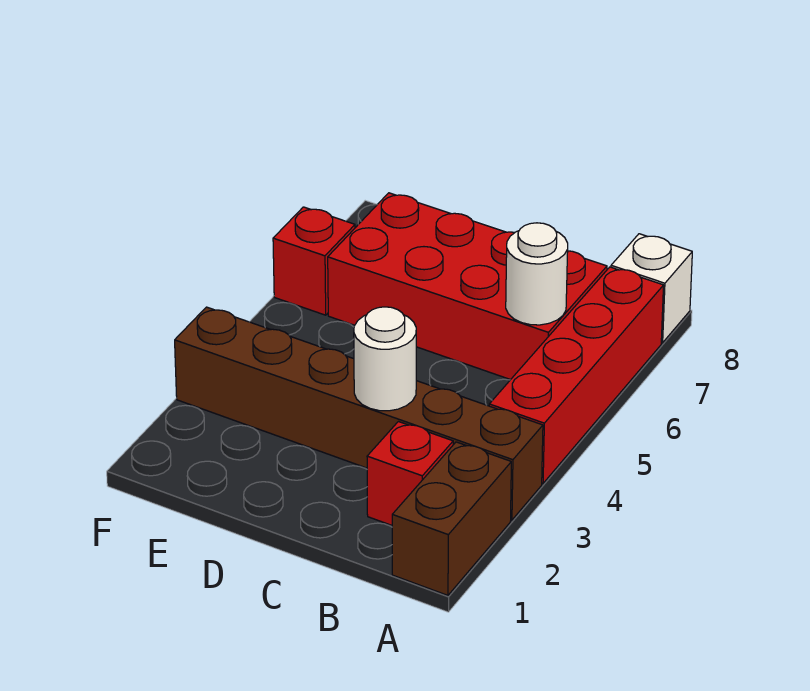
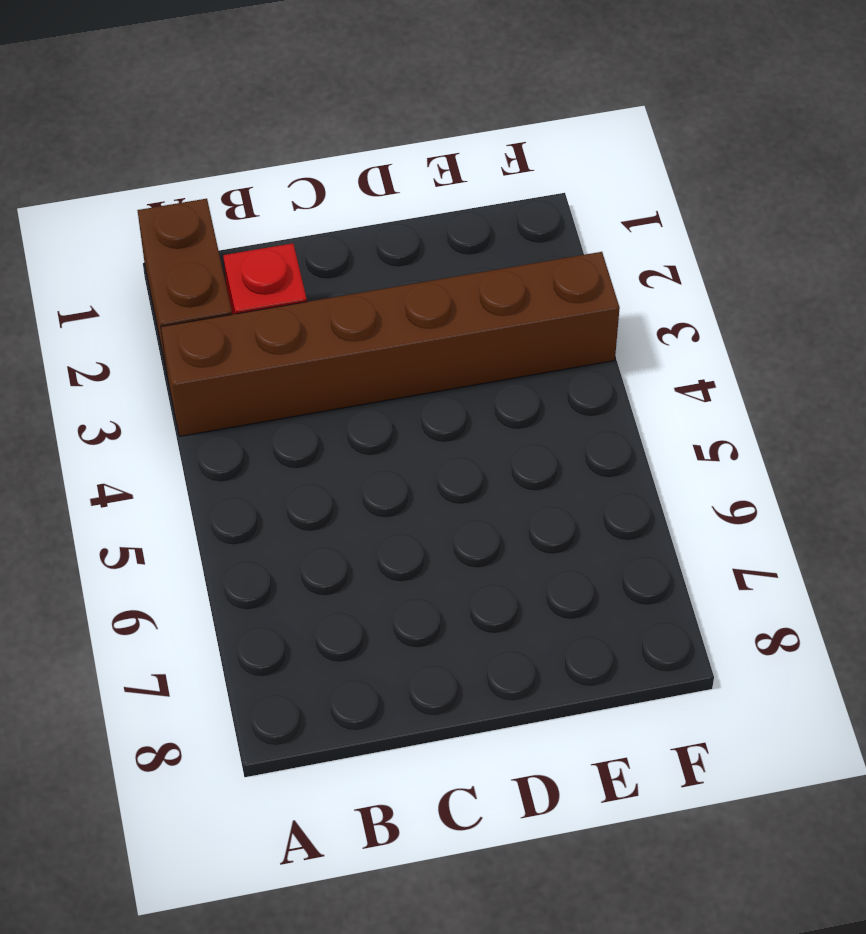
none -> red 1x4 brick [489,267,664,483]
none -> white 1x1 brick [611,234,692,343]

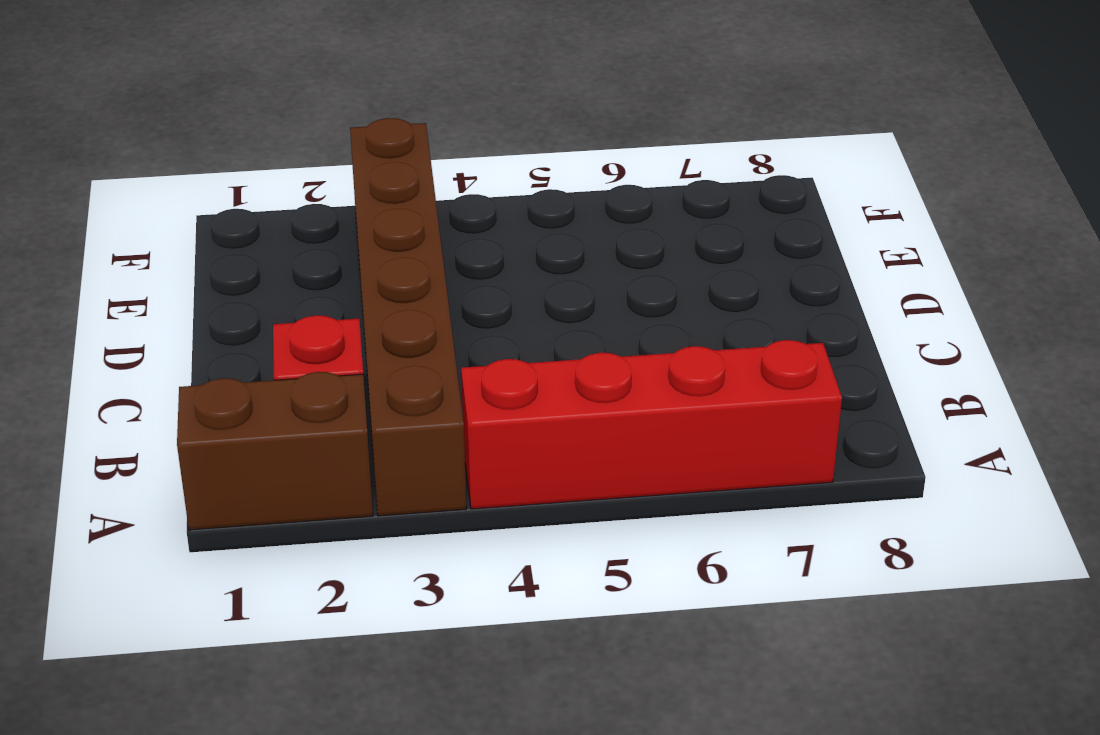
none -> white 1x1 brick [611,234,692,343]
none -> red 2x4 brick [328,193,607,380]

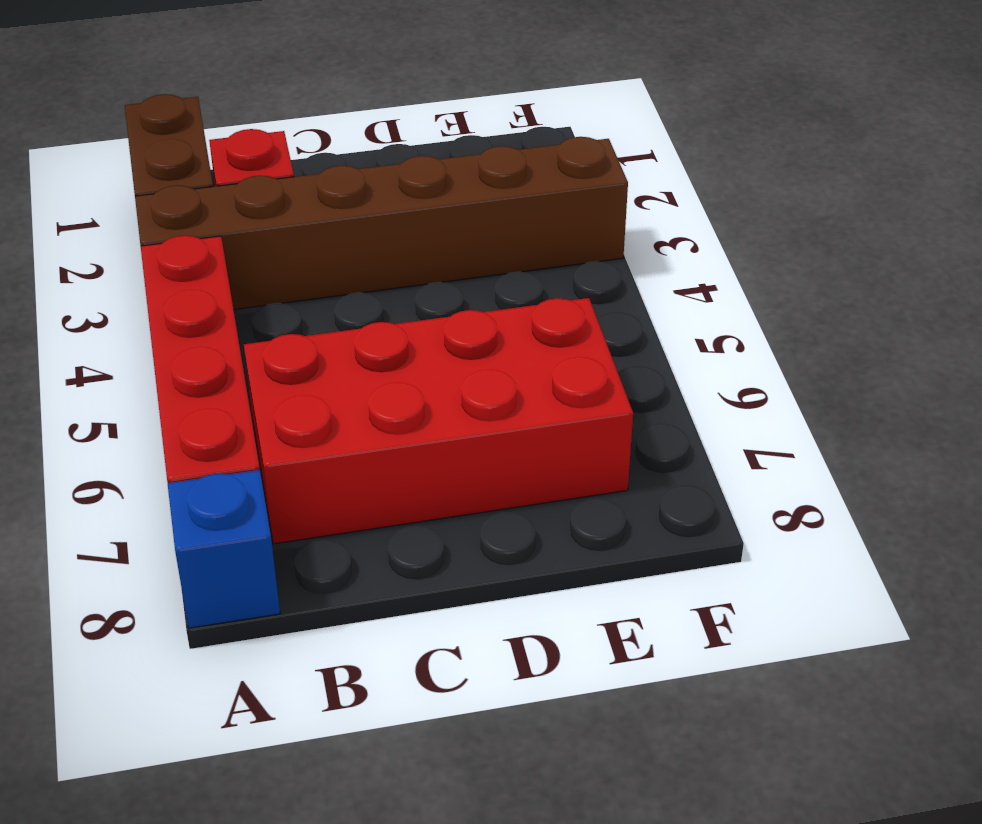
blue 1x1 brick [168,470,280,628] -> white 1x1 brick [611,234,692,343]
none -> red 1x1 brick [273,207,355,315]
none -> white 1x1 round brick [506,223,568,325]

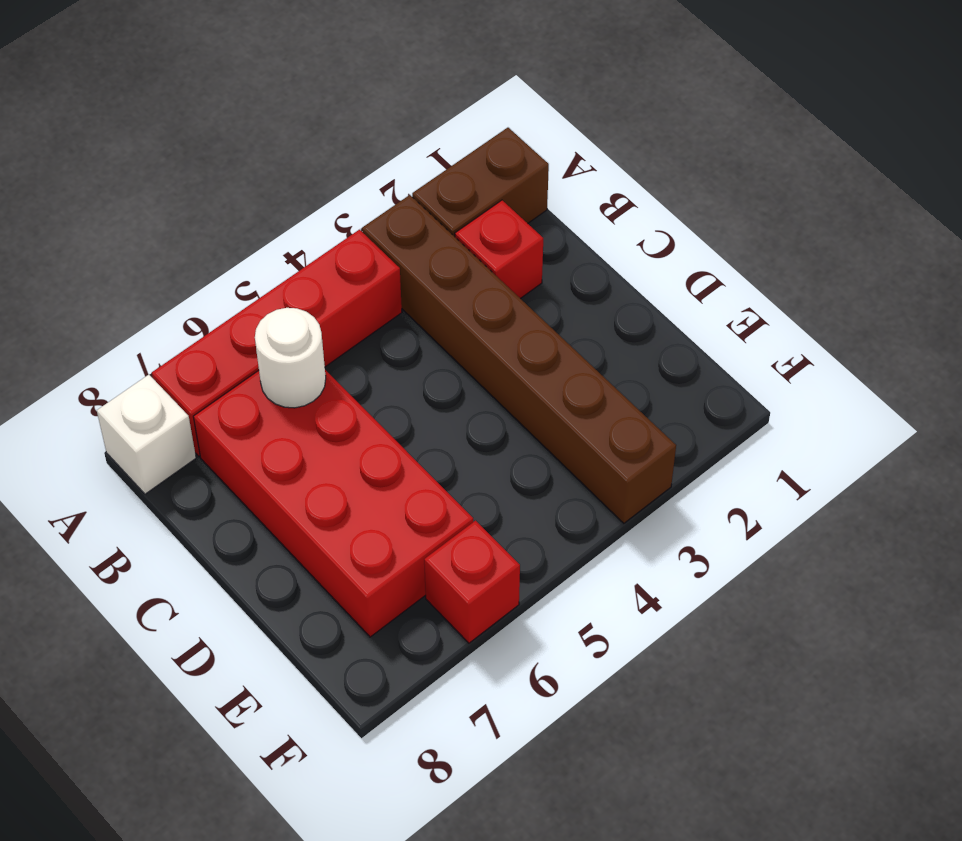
none -> white 1x1 round brick [354,307,416,411]

